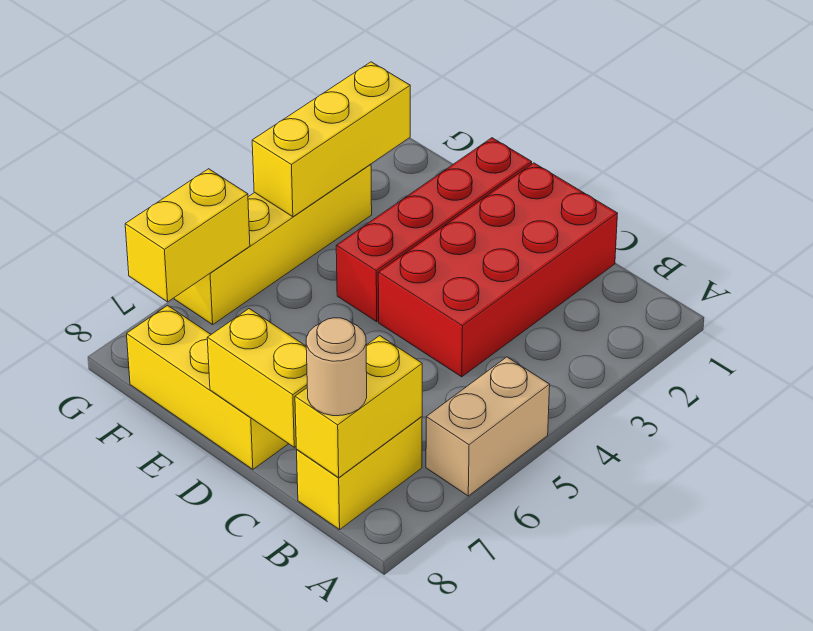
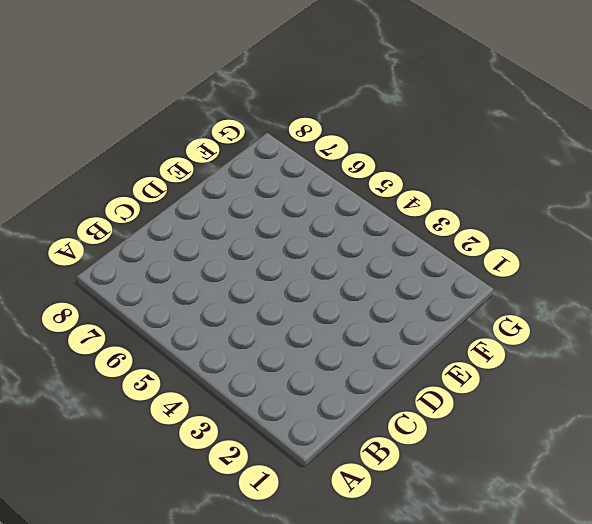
none -> tan 1x2 brick [426,357,550,496]
none -> yellow 1x2 brick [297,417,422,530]

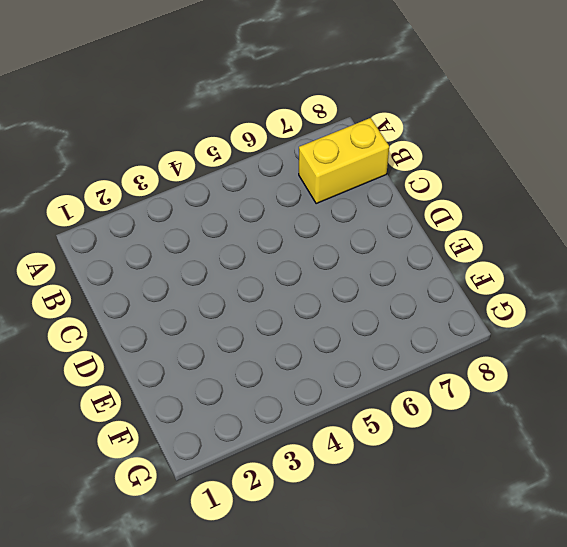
none -> tan 1x2 brick [426,357,550,496]
none -> red 2x4 brick [378,163,618,377]

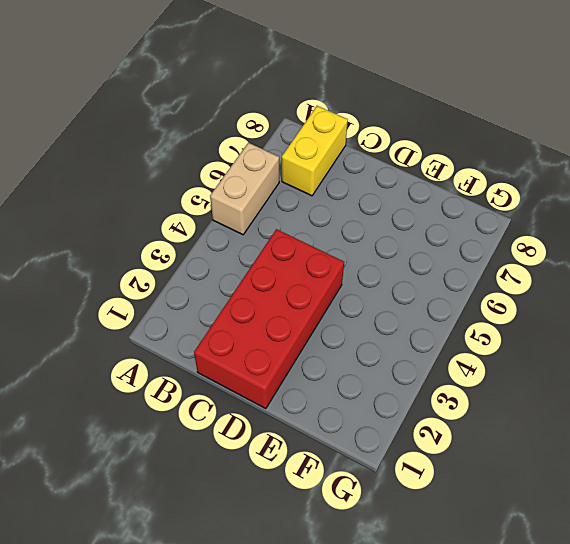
none -> yellow 1x3 brick [127,306,288,469]
none -> red 1x4 brick [336,138,532,322]

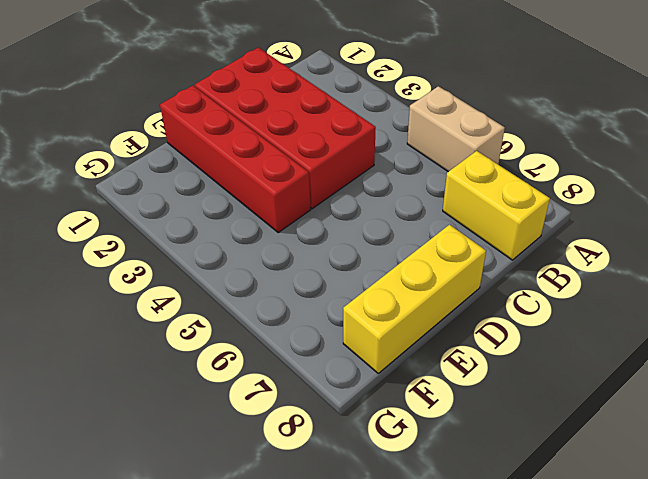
none -> yellow 1x4 brick [174,164,372,325]
none -> yellow 1x2 brick [295,336,422,478]

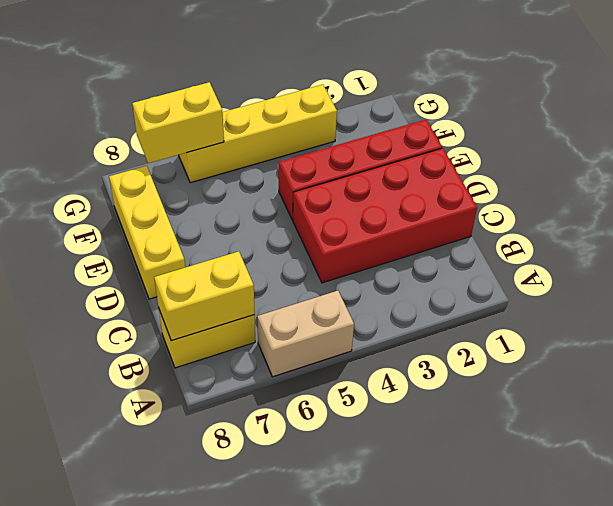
none -> yellow 1x2 brick [207,309,307,447]
none -> yellow 1x3 brick [252,62,410,217]

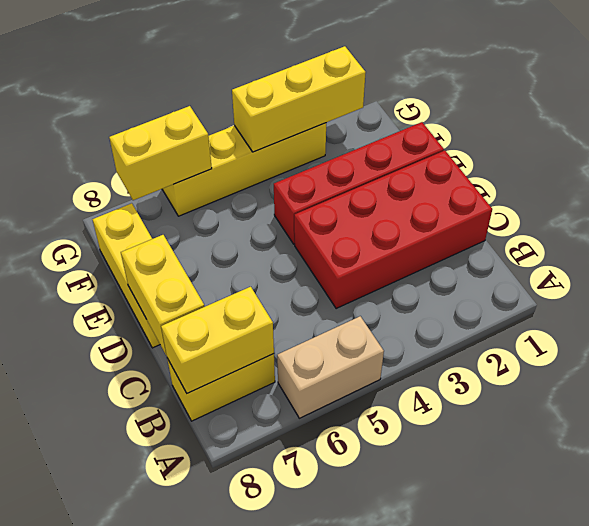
none -> tan 1x1 round brick [306,318,367,416]

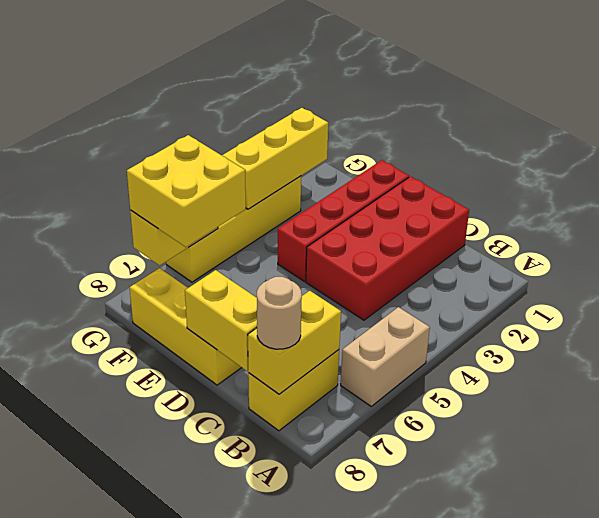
yellow 2x2 brick [127,135,246,247] -> none

